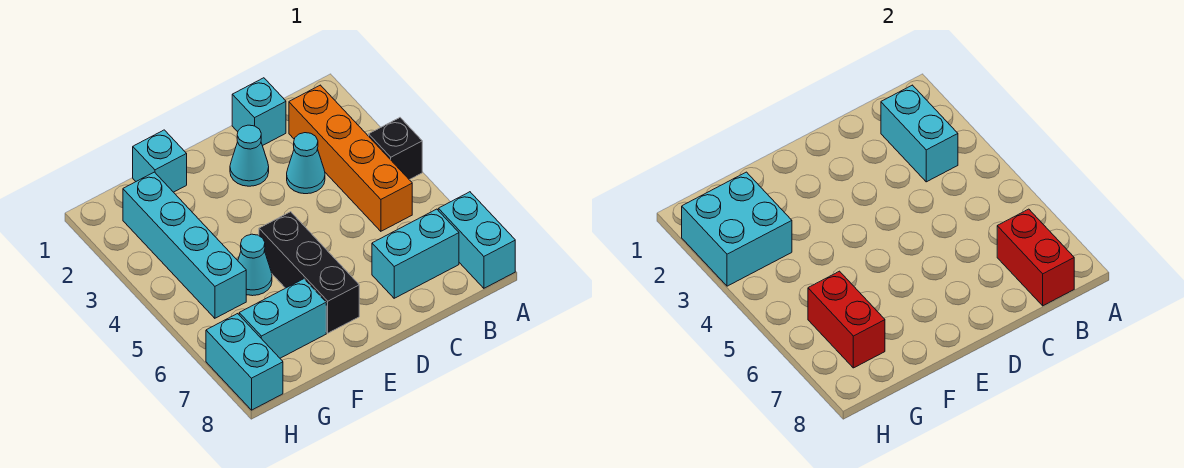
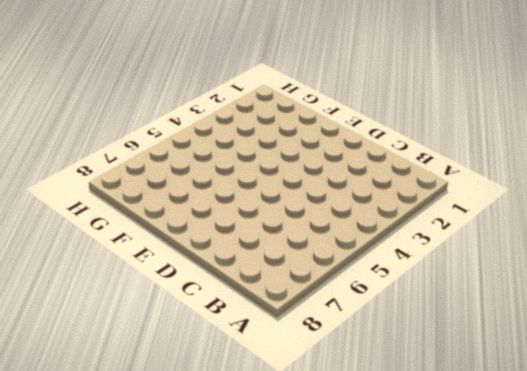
none -> black 1x1 brick [369,118,422,180]
none -> cyan 1x2 brick [438,192,515,288]
none -> orange 1x4 brick [289,85,412,231]

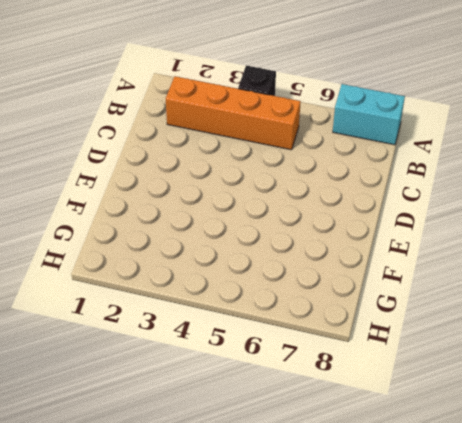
none -> cyan 1x2 brick [372,209,459,298]
none -> cyan 1x1 brick [232,78,286,146]
none -> cyan 1x1 cone [287,133,325,194]

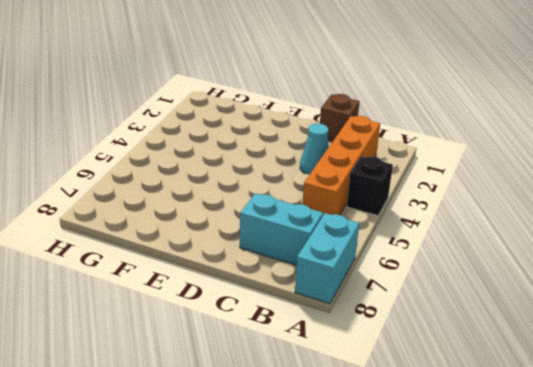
brown 1x1 brick [320,94,360,142] -> cyan 1x1 brick [232,78,286,146]
none -> cyan 1x1 cone [230,125,269,186]
none -> black 1x3 brick [259,212,359,333]
none -> cyan 1x1 brick [133,130,187,192]

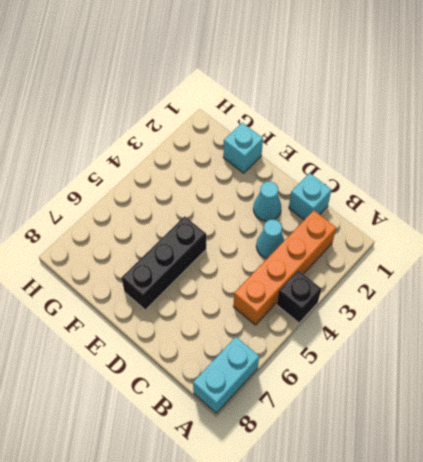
none -> cyan 1x2 brick [372,209,459,298]
none -> cyan 1x1 cone [238,234,272,296]
none -> cyan 1x2 brick [239,279,326,358]

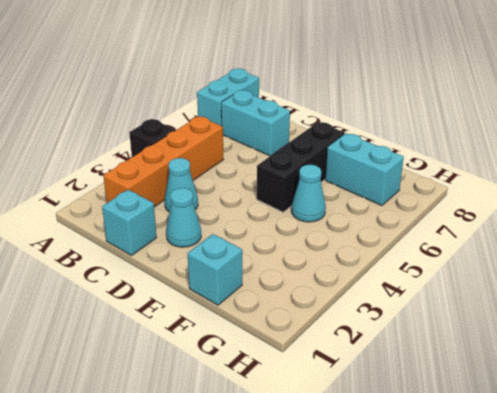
none -> cyan 1x4 brick [123,172,246,318]
none -> cyan 1x2 brick [206,314,283,410]
none -> cyan 1x2 brick [881,85,958,182]

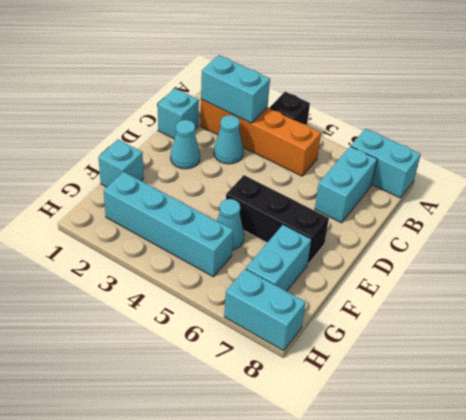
none -> red 1x2 brick [997,209,1074,306]
none -> cyan 2x2 brick [682,172,792,286]
none -> red 1x2 brick [808,271,885,368]

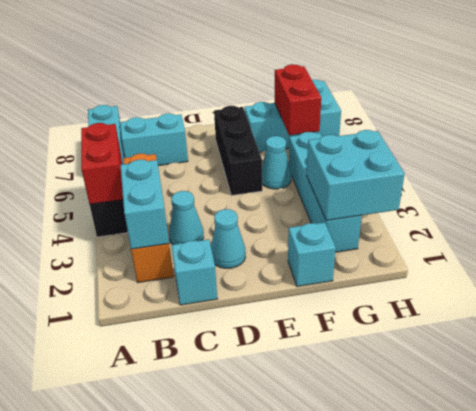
red 1x2 brick [81,123,123,204] -> red 1x2 brick moved to [997,209,1074,306]

